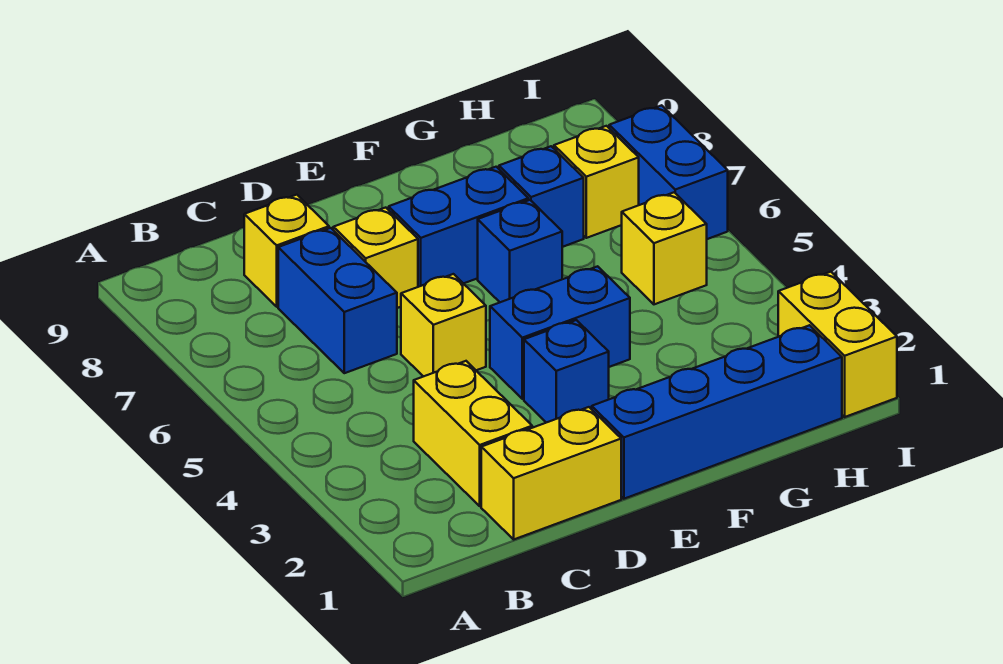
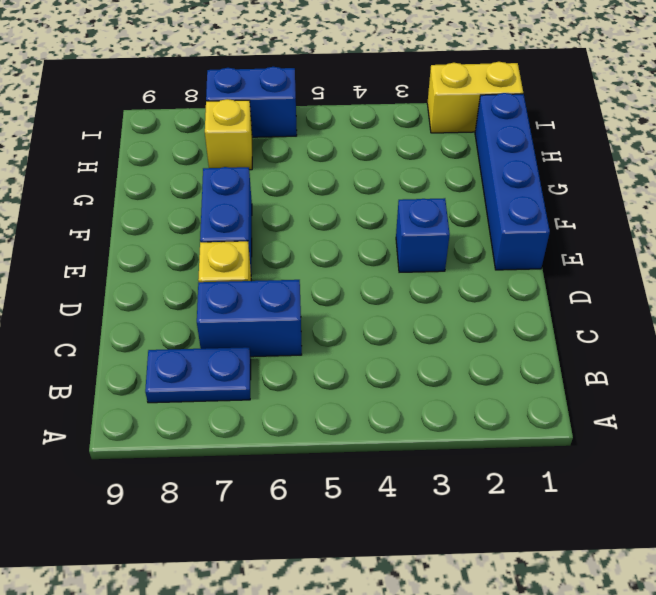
blue 1x2 plate [145,347,251,403] -> none
none -> yellow 1x2 brick [481,407,621,539]
none -> yellow 1x2 brick [414,361,532,506]
none -> yellow 1x1 brick [244,195,329,307]

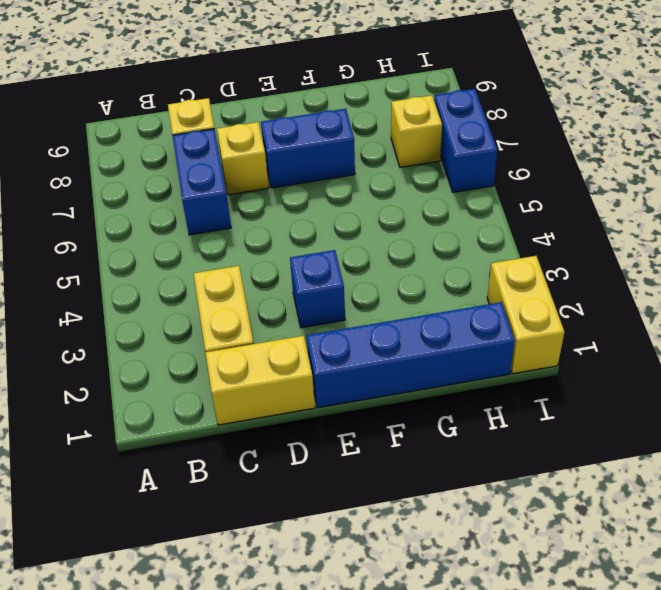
none -> yellow 1x1 brick [401,274,486,377]
none -> blue 1x2 brick [490,266,630,399]
none -> blue 1x1 brick [478,200,562,302]

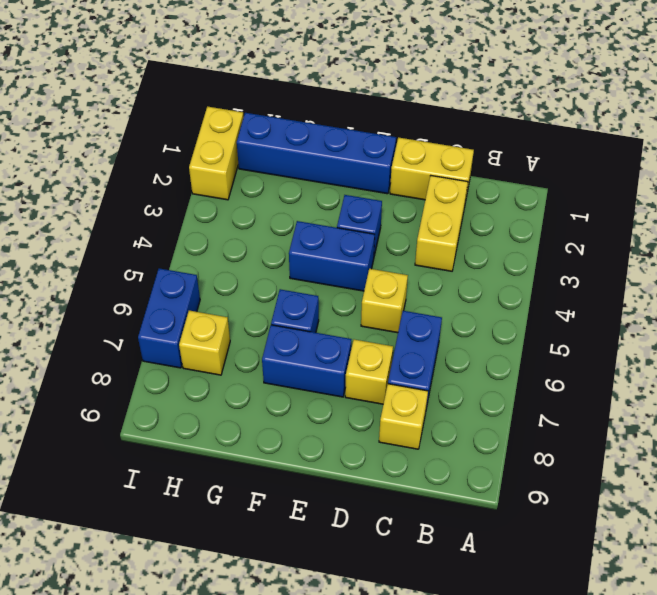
none -> blue 1x1 brick [499,146,584,247]
none -> yellow 1x1 brick [622,192,707,304]

